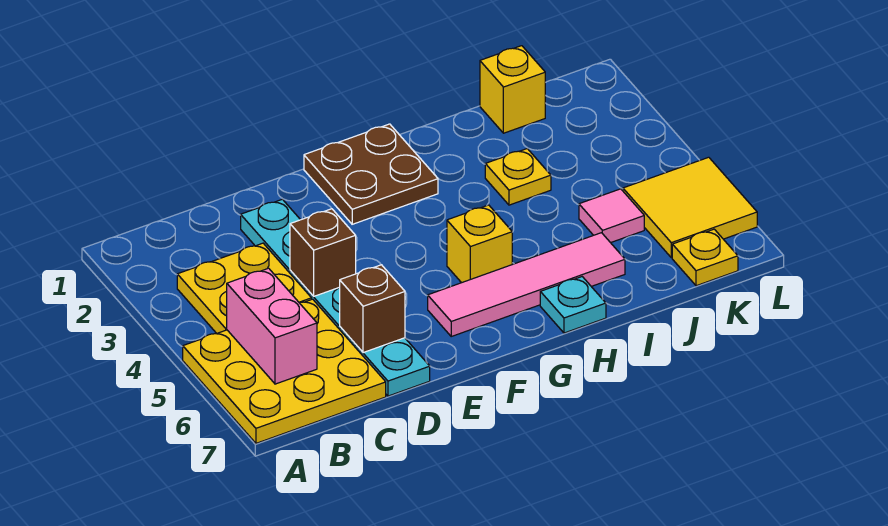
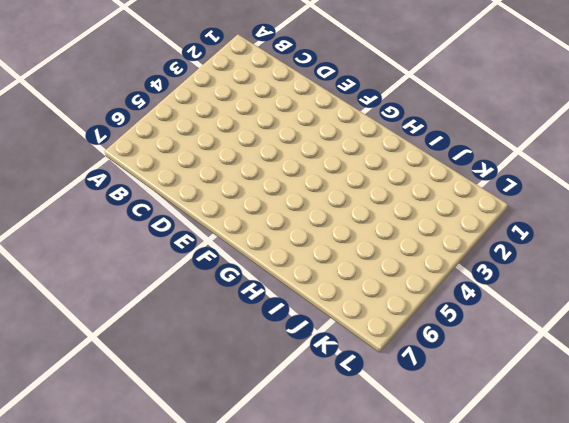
none -> yellow 3x3 plate [183,299,386,443]
none -> yellow 2x2 plate [177,243,312,333]
none -> cyan 1x6 plate [241,199,430,396]

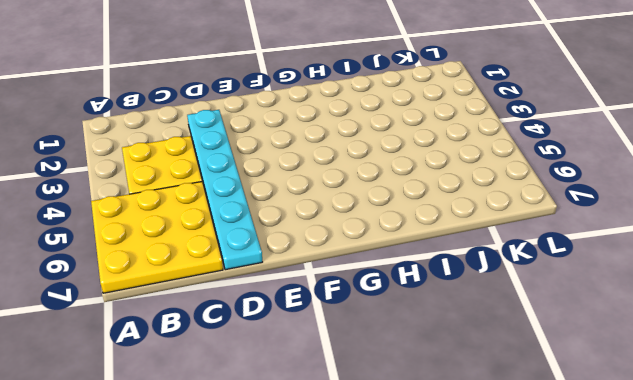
none -> brown 2x2 plate [304,124,438,224]
none -> pink 1x4 tile [428,233,625,336]
none -> yellow 1x1 brick [447,205,512,283]

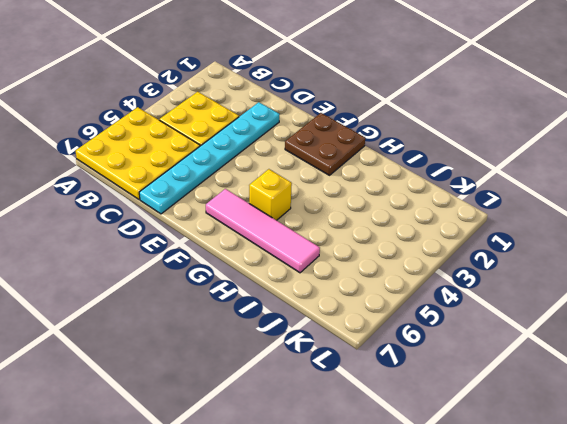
none -> cyan 1x1 plate [540,277,606,333]
none -> yellow 1x1 plate [485,149,551,205]
none -> yellow 1x1 brick [480,46,545,133]

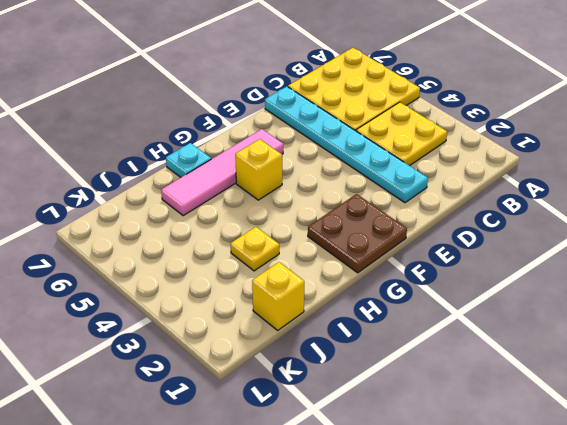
none -> pink 1x1 tile [579,189,644,243]
none -> yellow 2x2 tile [623,157,757,258]
none -> yellow 1x1 plate [672,229,738,286]

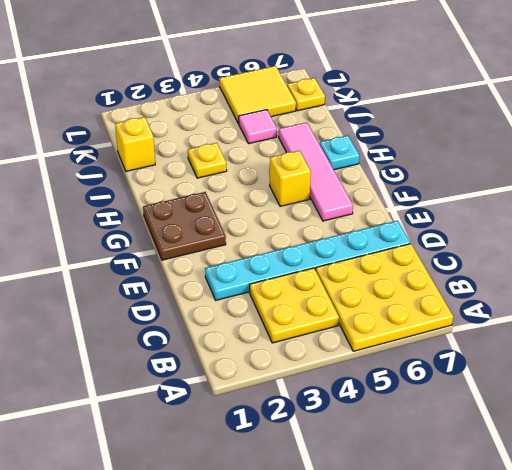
none -> pink 1x2 brick [227,268,317,384]
none -> brown 1x1 brick [290,209,356,296]
none -> brown 1x1 brick [340,265,405,353]

